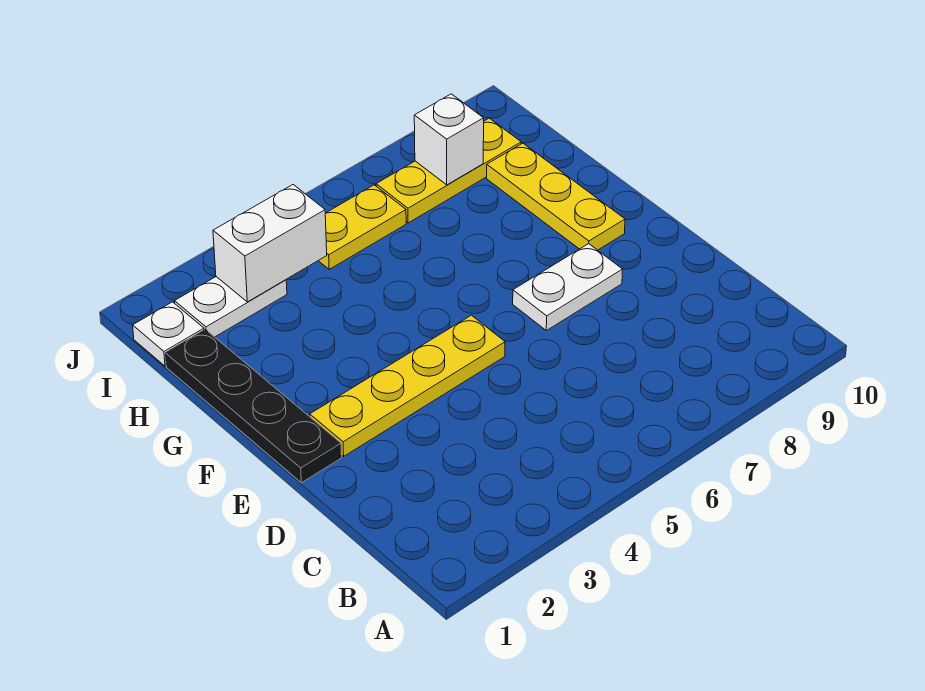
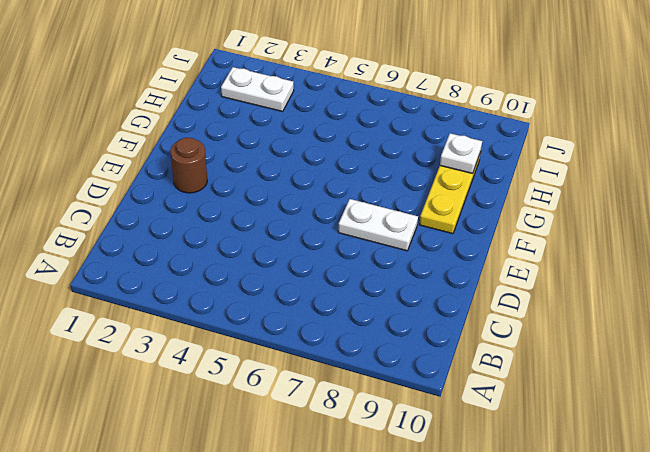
brown 1x1 round brick [170,138,207,193] -> yellow 1x4 plate [310,315,505,456]
white 1x1 plate [440,133,482,174] -> white 1x1 plate moved to [133,302,204,366]
none -> black 1x4 plate [166,330,342,483]
none -> yellow 1x2 plate [318,185,406,269]

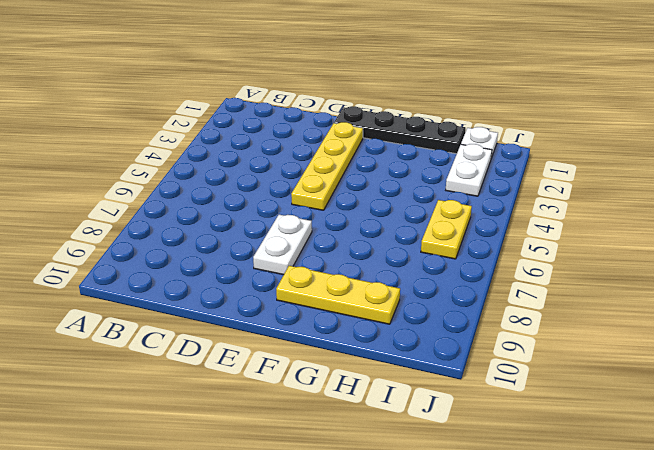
none -> yellow 1x3 plate [376,118,521,223]
none -> white 1x2 brick [213,185,327,302]

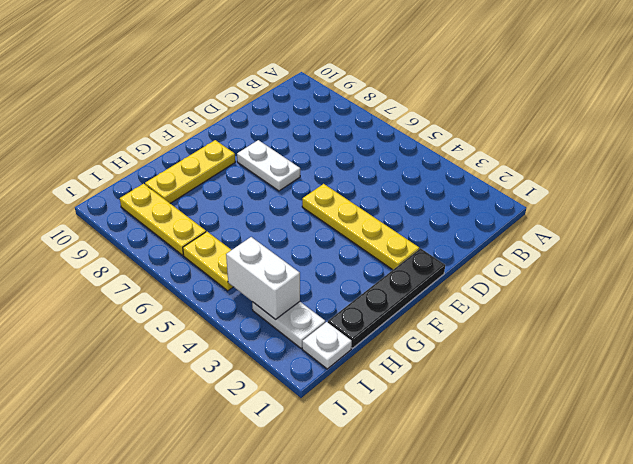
none -> white 1x1 brick [414,94,484,185]

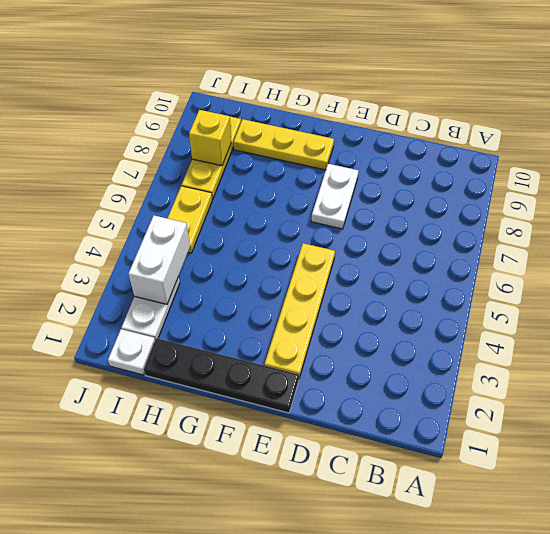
yellow 1x1 brick [189,110,231,166] -> white 1x1 brick [414,94,484,185]

